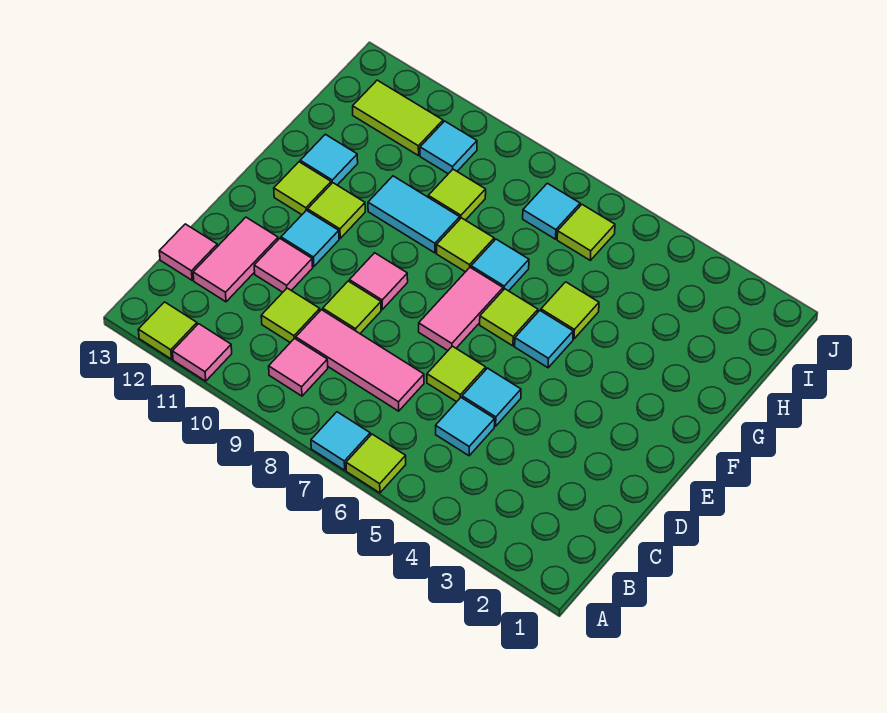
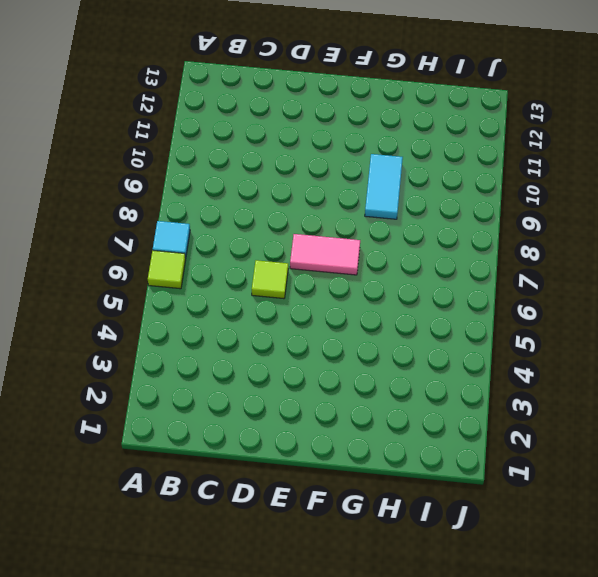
none -> pink 1x1 tile [172,324,232,381]
none -> lime 1x1 tile [138,302,197,359]
none -> pink 1x1 tile [269,338,328,396]
none -> cyan 1x1 tile [436,398,495,456]

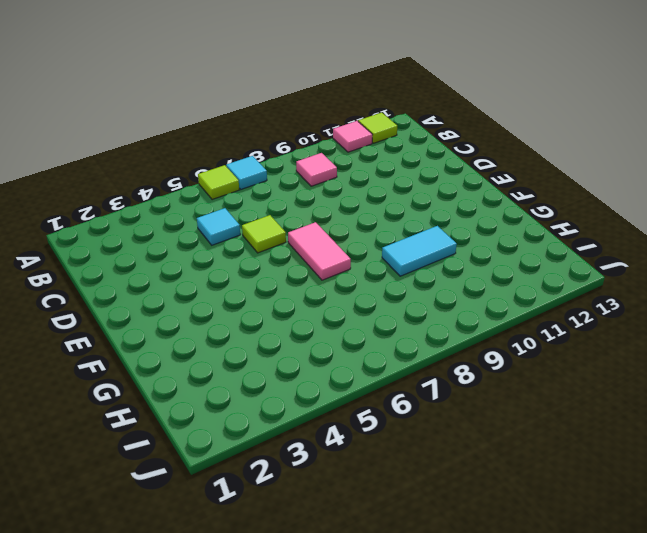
none -> pink 1x3 tile [296,310,424,411]
none -> lime 1x1 tile [261,288,320,343]
none -> pink 1x2 tile [193,217,278,302]
none -> pink 1x1 tile [159,224,217,280]

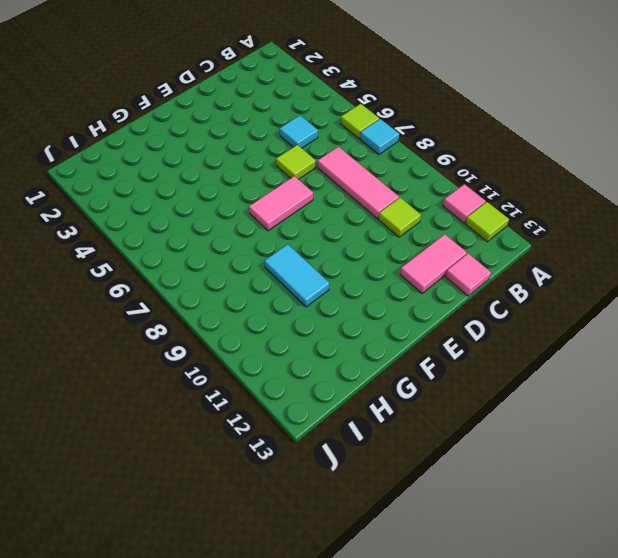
none -> pink 1x1 tile [269,338,328,396]
none -> cyan 1x1 tile [462,368,521,426]
none -> lime 1x1 tile [323,281,381,333]
none -> pink 1x1 tile [254,238,313,292]

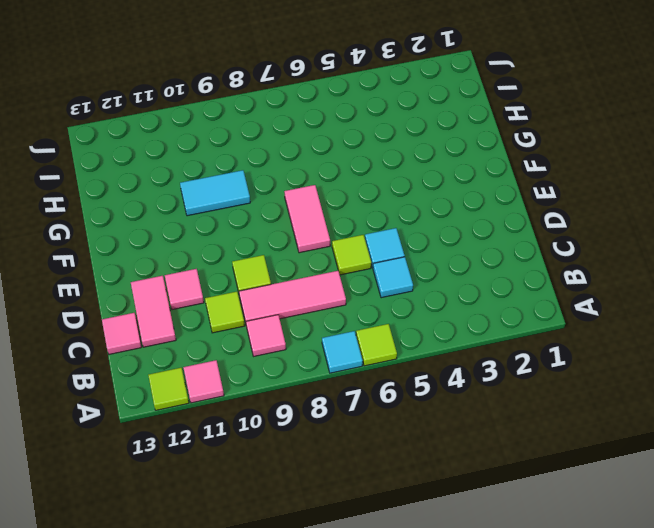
none -> pink 1x1 tile [349,253,408,309]
none -> cyan 1x1 tile [281,210,339,266]
none -> cyan 1x1 tile [515,311,573,368]
none -> lime 1x1 tile [480,289,538,346]

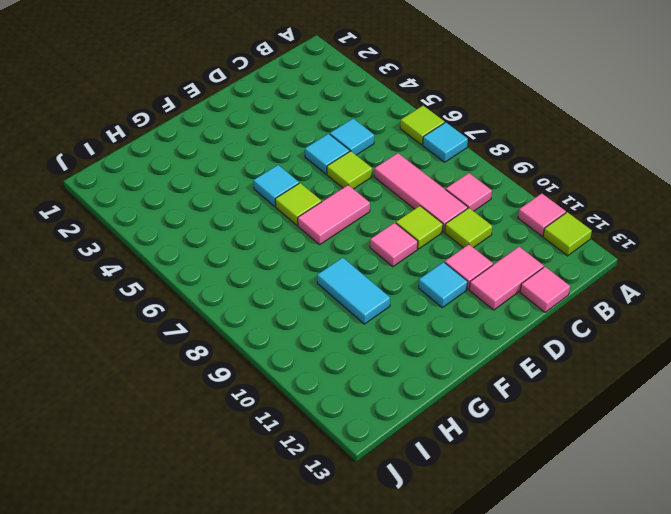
none -> lime 1x1 tile [308,183,365,238]
none -> lime 1x1 tile [274,162,331,215]
none -> lime 1x1 tile [541,282,599,339]
none -> cyan 1x1 tile [471,239,529,291]

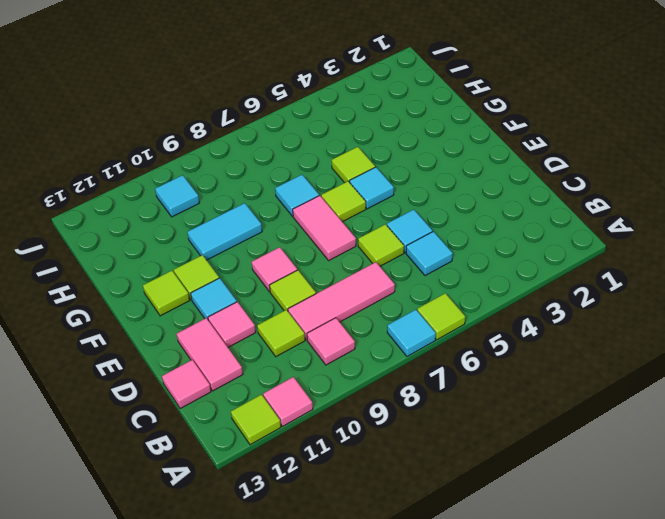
none -> lime 1x1 tile [437,218,494,272]
none -> cyan 1x1 tile [300,134,358,185]
none -> lime 1x1 tile [428,169,486,220]
none -> lime 1x1 tile [557,205,615,260]

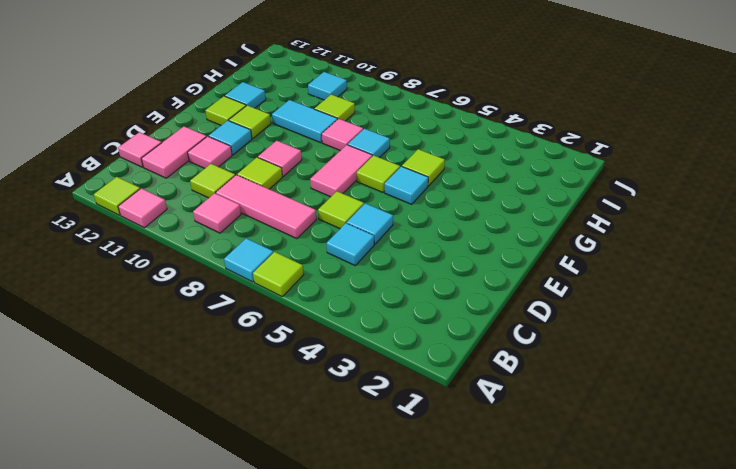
pink 1x1 tile [322,119,363,151] -> lime 1x1 tile [437,218,494,272]
none -> lime 1x1 tile [557,205,615,260]
none -> cyan 1x1 tile [523,183,580,239]
none -> lime 1x2 tile [353,80,443,156]

